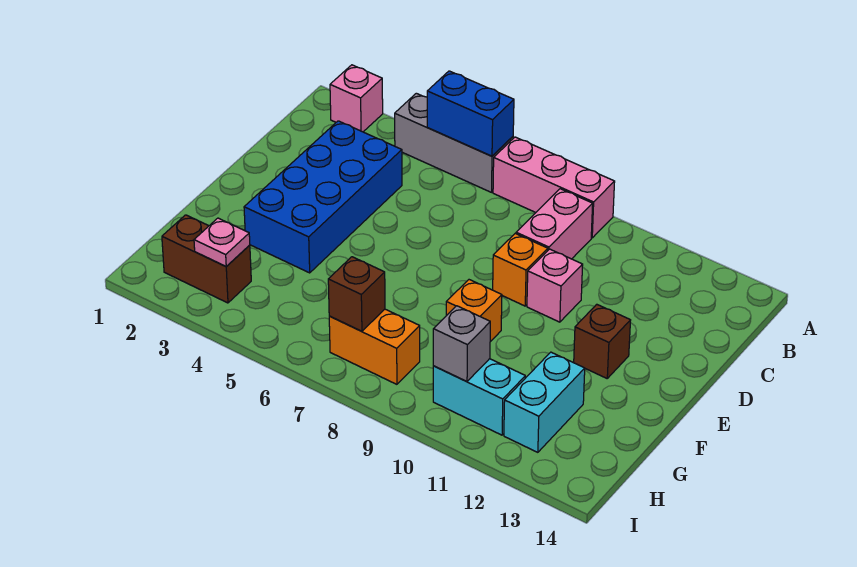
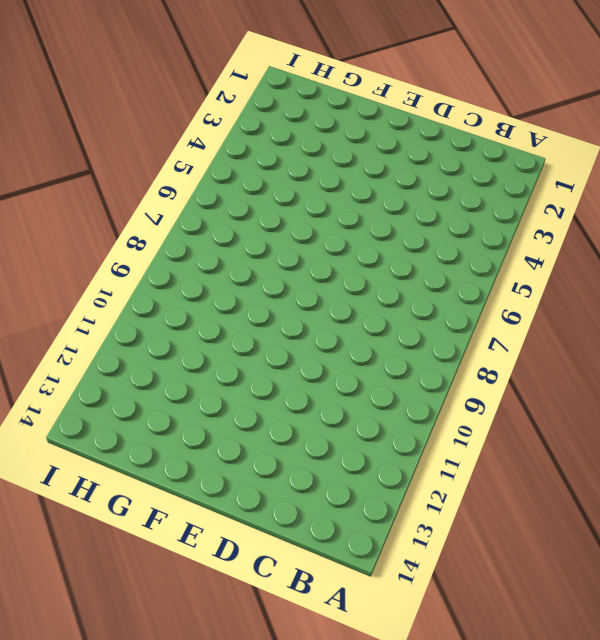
none -> pink 1x1 brick [330,65,383,132]
none -> grey 1x3 brick [395,93,513,192]
none -> pink 1x3 brick [493,137,615,238]

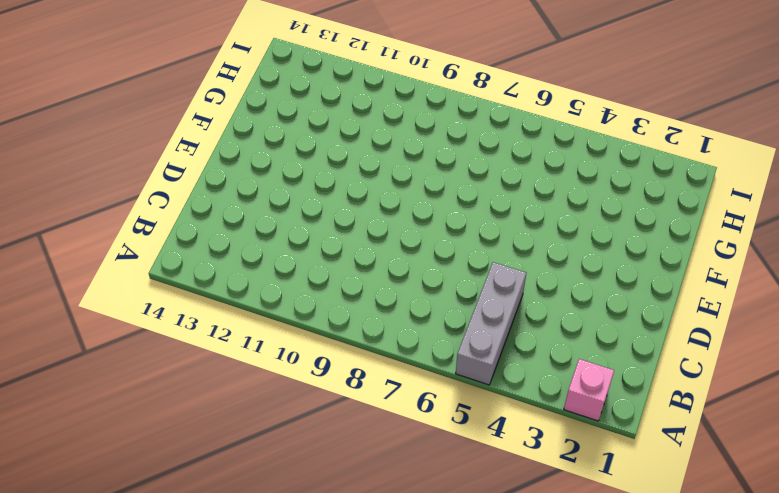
grey 1x3 brick [456,262,526,385] -> grey 1x3 brick turned to [395,93,513,192]
none -> pink 1x3 brick [493,137,615,238]
none -> pink 1x2 brick [516,189,593,259]
none -> blue 2x4 brick [244,121,402,273]

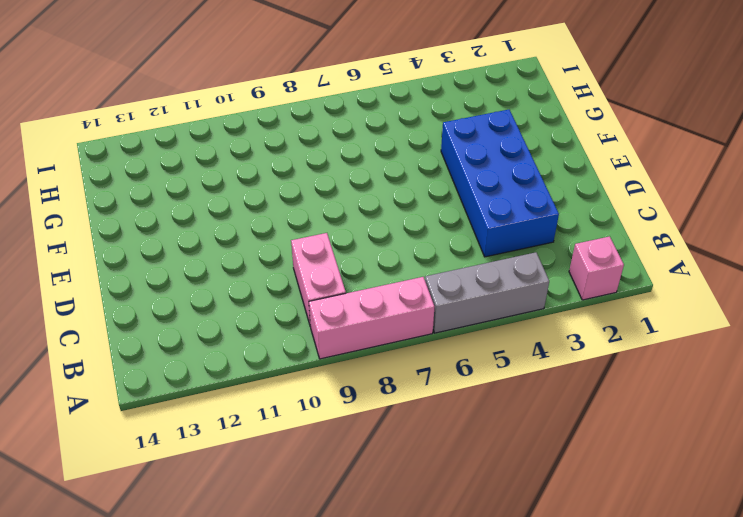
none -> orange 1x1 brick [493,234,548,306]
none -> pink 1x1 brick [527,249,583,322]
none -> brown 1x1 brick [574,304,631,378]

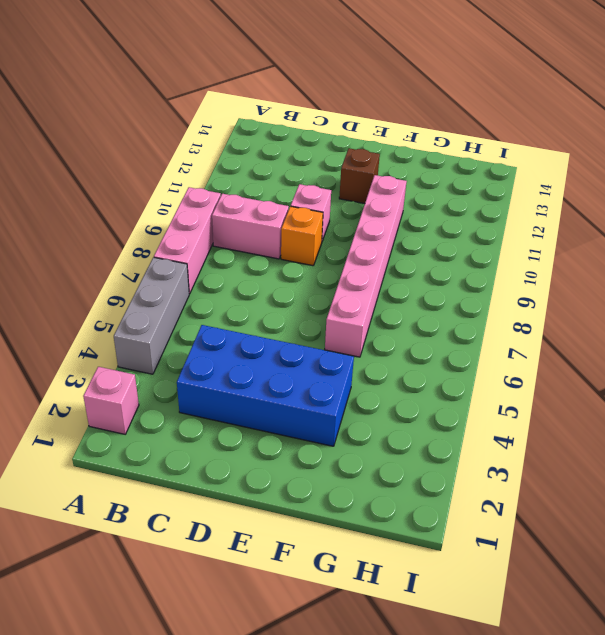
pink 1x6 brick [325,175,407,357] -> orange 1x1 brick [446,280,502,342]
none -> cyan 1x2 brick [504,352,585,452]
none -> brown 1x2 brick [162,215,251,303]
none -> orange 1x2 brick [329,309,420,384]

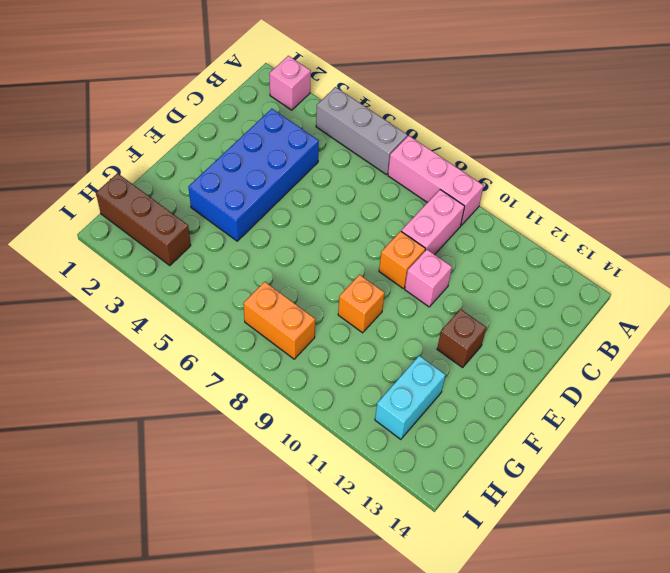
brown 1x3 brick [96,173,191,266] -> brown 1x2 brick [162,215,251,303]
none -> cyan 1x2 brick [433,359,525,435]
none -> blue 1x2 brick [427,71,514,156]
none -> pink 1x1 plate [194,218,250,266]

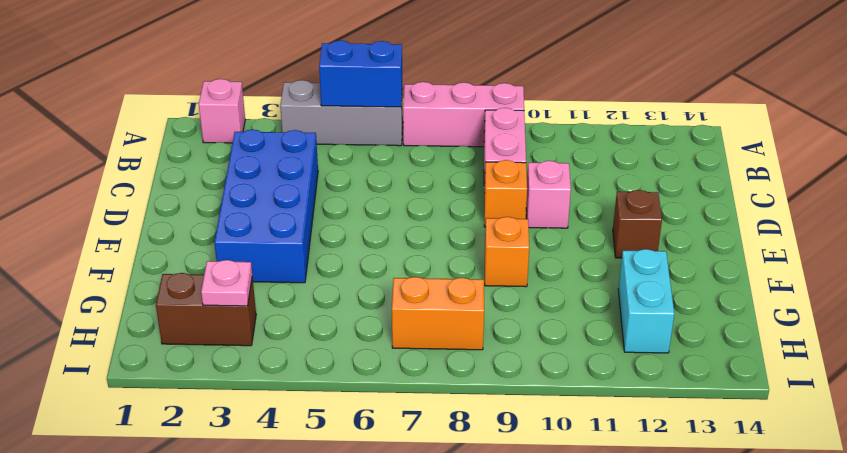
none -> cyan 1x2 brick [433,359,525,435]
none -> brown 1x1 brick [328,257,385,331]
none -> grey 1x1 brick [433,306,490,382]

